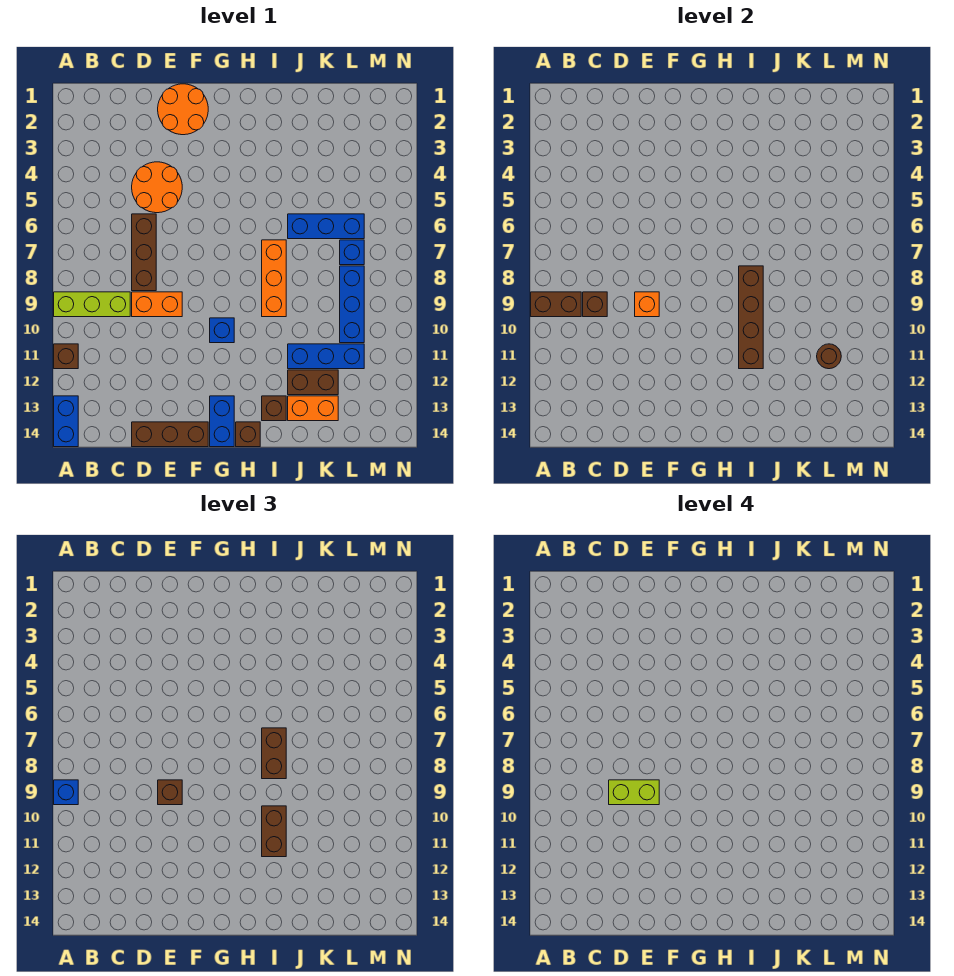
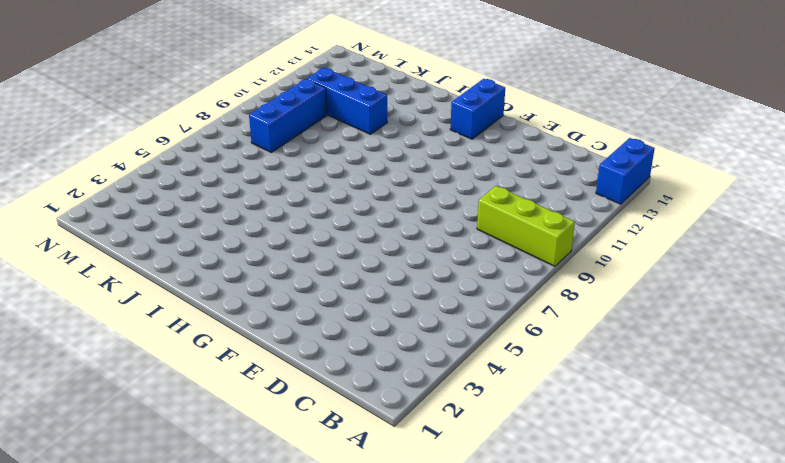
none -> brown 1x1 brick [54,344,78,369]
none -> orange 2x2 round brick [132,162,182,213]
none -> brown 1x3 brick [132,214,156,291]

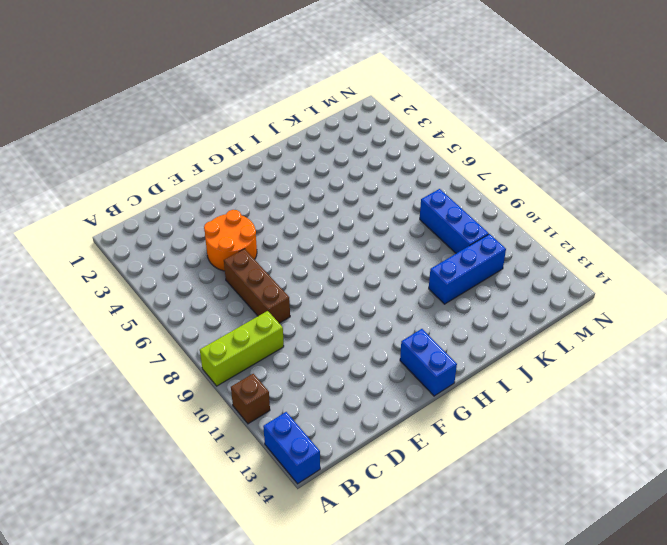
none -> orange 1x2 brick [132,292,182,317]
none -> brown 1x3 brick [132,422,208,447]
none -> orange 2x2 round brick [158,84,208,135]

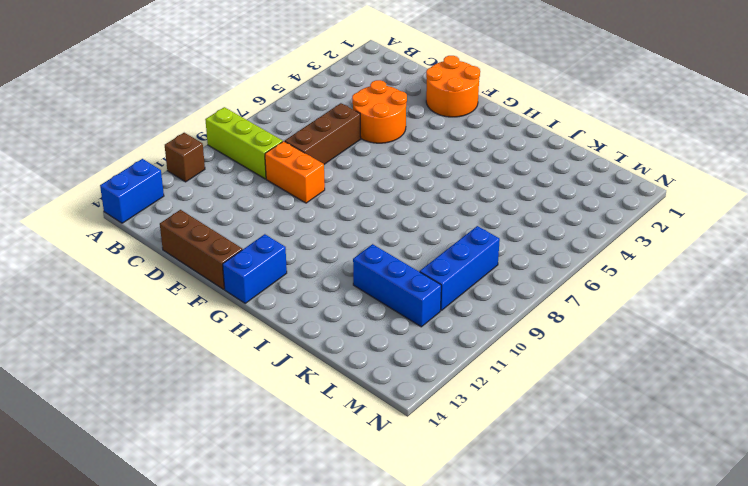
none -> blue 1x1 brick [210,318,234,343]
none -> brown 1x1 brick [236,422,260,447]
none -> orange 1x3 brick [262,240,286,317]

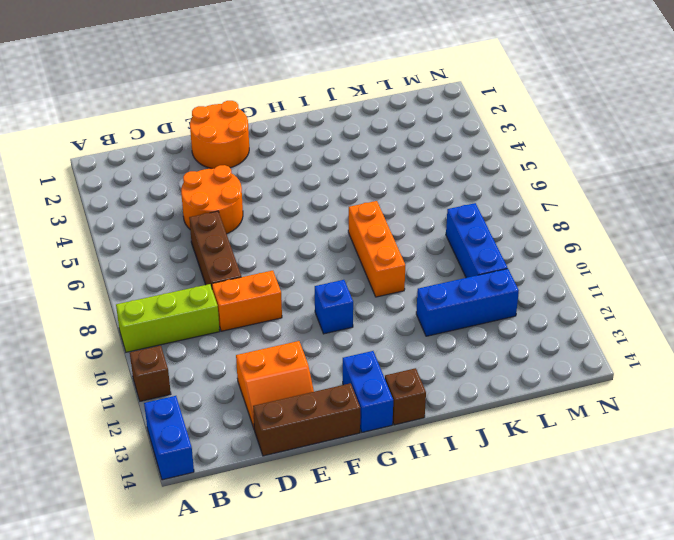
orange 2x2 slope [236,341,314,428] -> none
none -> brown 1x1 brick [262,396,286,421]
none -> blue 1x3 brick [288,214,364,239]
none -> brown 1x2 brick [288,370,338,395]

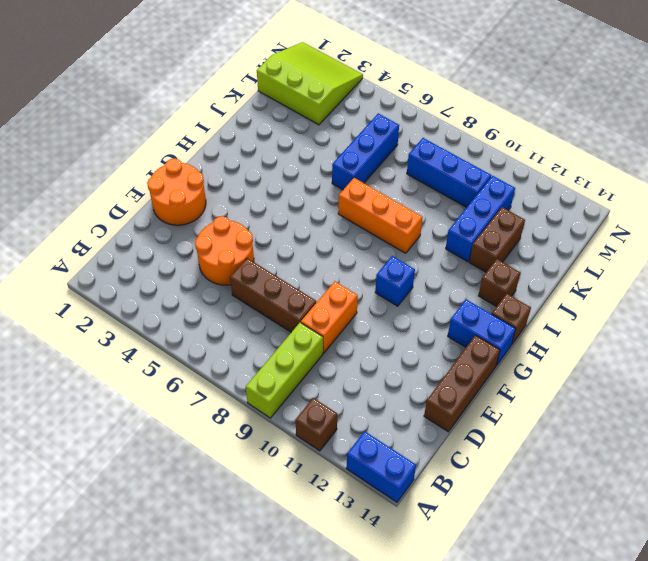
lime 3x3 slope [257,42,363,125] -> none
none -> orange 1x2 brick [288,396,338,421]
none -> blue 1x1 brick [340,240,364,265]
none -> brown 1x2 brick [531,292,581,317]

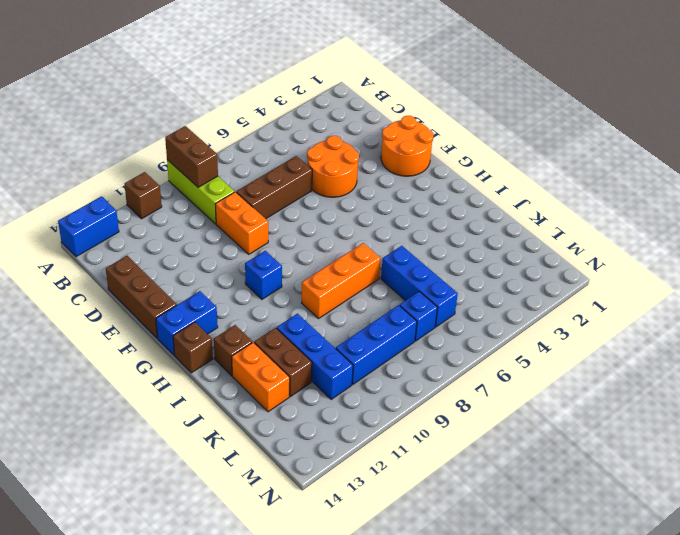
none -> brown 1x1 brick [583,292,607,317]
none -> orange 1x1 brick [635,292,659,317]
none -> brown 1x4 brick [739,266,763,369]

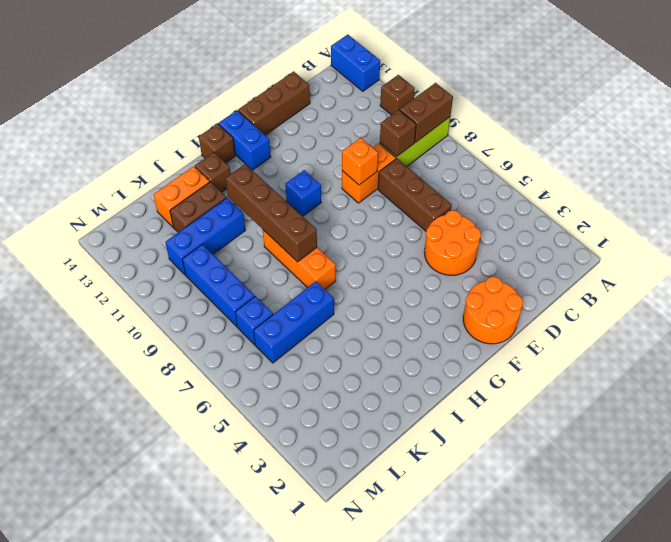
none -> brown 1x1 round brick [817,344,841,369]
none -> blue 1x1 brick [54,780,78,805]
none -> brown 1x1 brick [158,780,182,805]

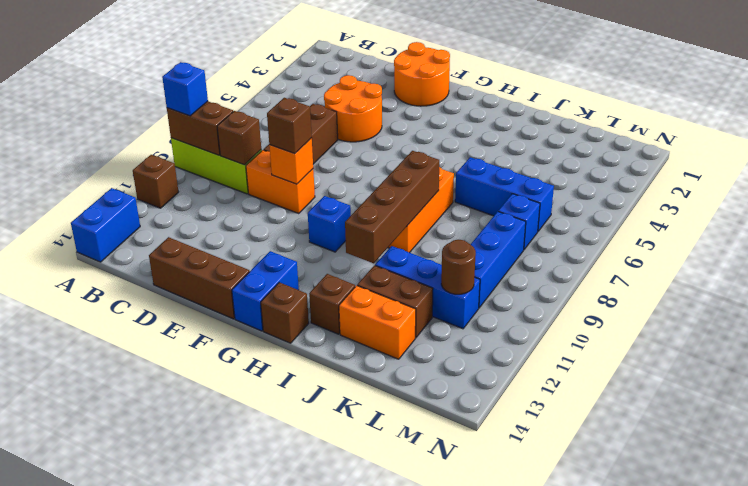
none -> brown 1x2 brick [262,728,286,779]
none -> brown 1x2 brick [262,806,286,857]
none -> lime 1x2 brick [609,780,659,805]

